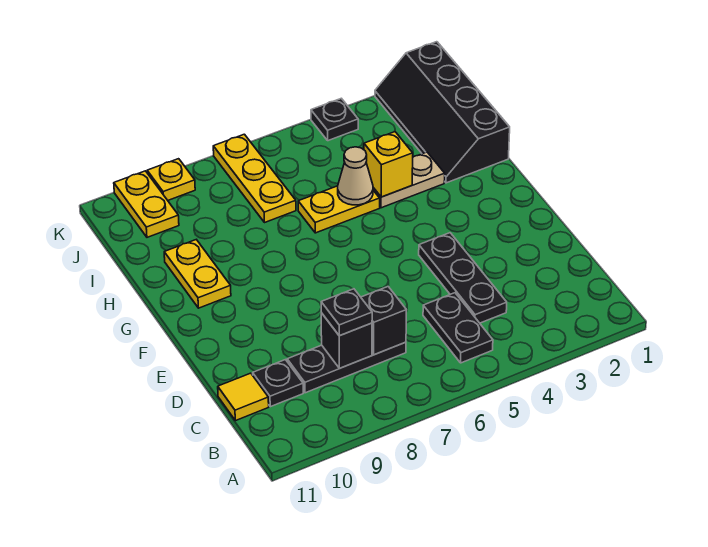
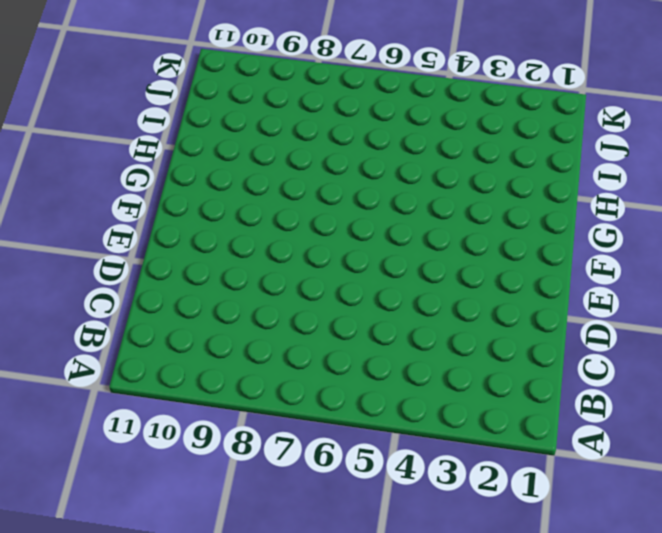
none -> black 1x2 plate [423,293,493,363]
none -> black 1x3 plate [419,233,507,323]
none -> black 1x3 plate [287,342,406,393]

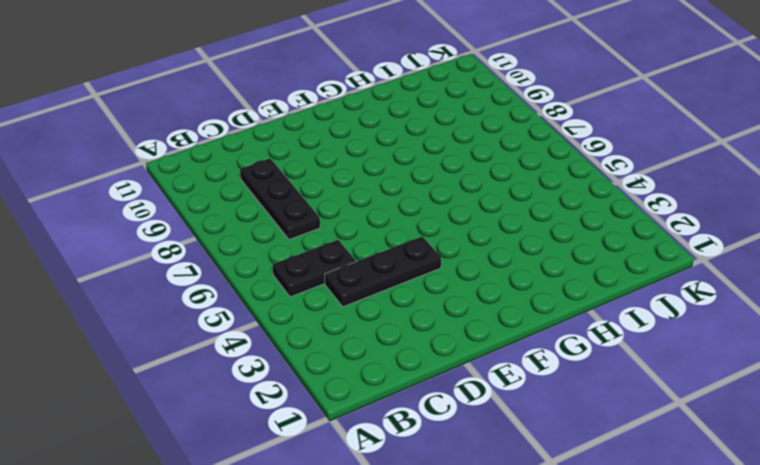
none -> black 1x1 plate [253,360,303,407]
none -> yellow 1x1 tile [218,373,269,421]
none -> yellow 1x2 plate [164,240,231,308]

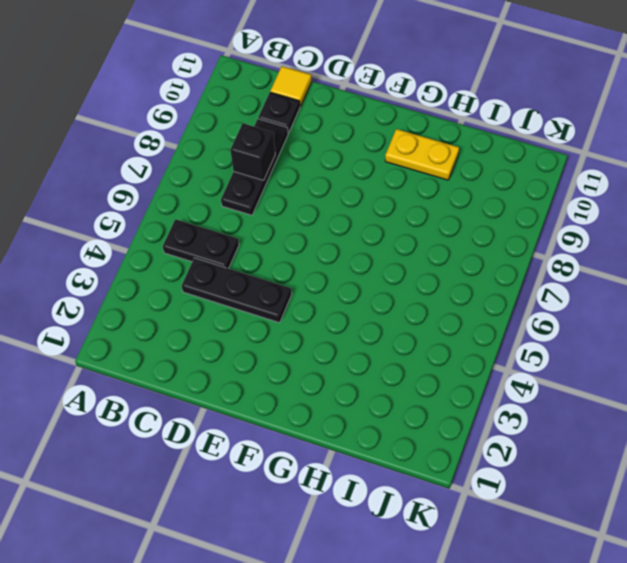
none -> black 2x4 slope [375,42,510,183]
none -> tan 1x2 plate [373,152,445,208]
none -> yellow 1x2 plate [298,186,380,233]

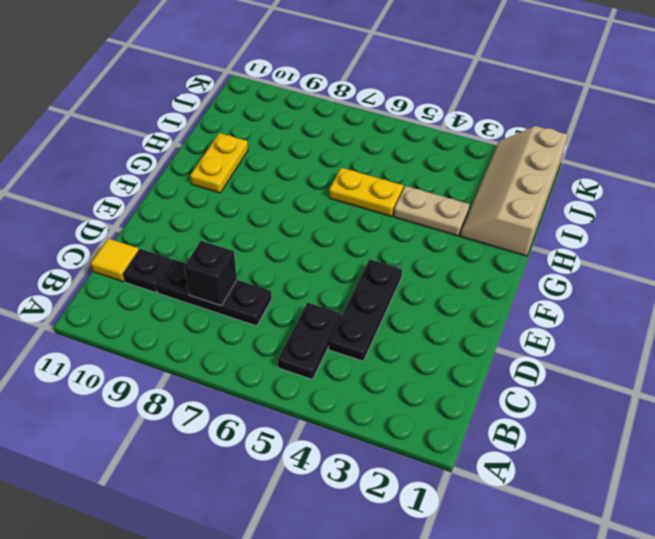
tan 2x4 slope [460,126,568,256] -> black 2x4 slope [375,42,510,183]
none -> yellow 1x3 plate [213,134,296,223]
none -> yellow 1x2 plate [114,171,179,237]
none -> black 1x1 plate [311,98,358,141]

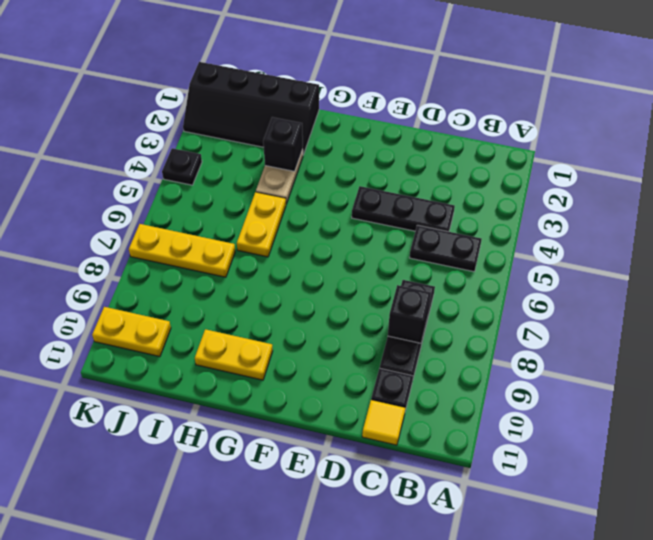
black 1x1 brick [263,117,303,171] -> black 1x1 brick moved to [361,287,406,355]
none -> yellow 1x1 plate [147,159,195,200]
none -> yellow 1x1 brick [364,132,413,197]
none -> tan 1x1 cone [338,147,373,205]

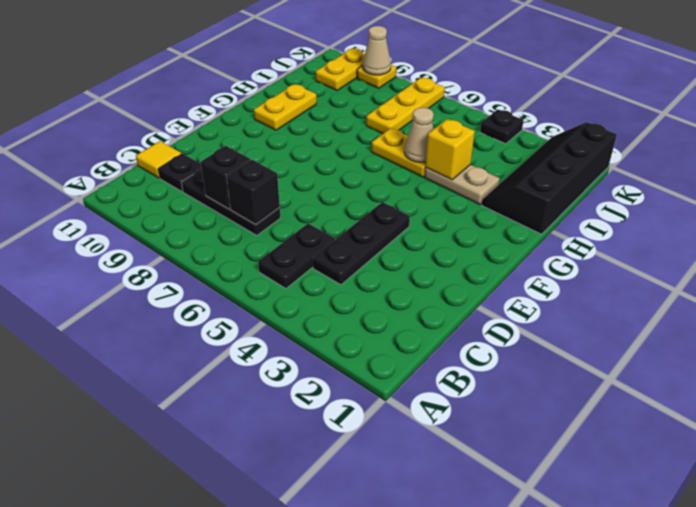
tan 1x1 cone [363,26,391,75] -> none
none -> black 1x1 plate [321,289,372,336]

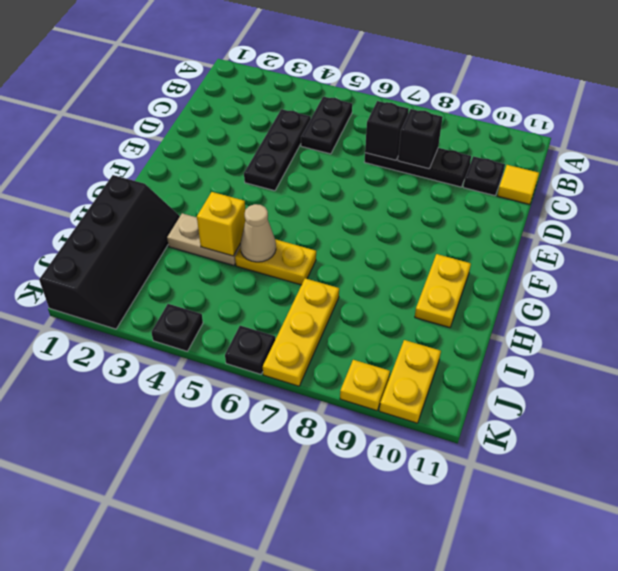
black 1x1 plate [225,326,275,374] -> black 1x1 plate moved to [321,289,372,336]

